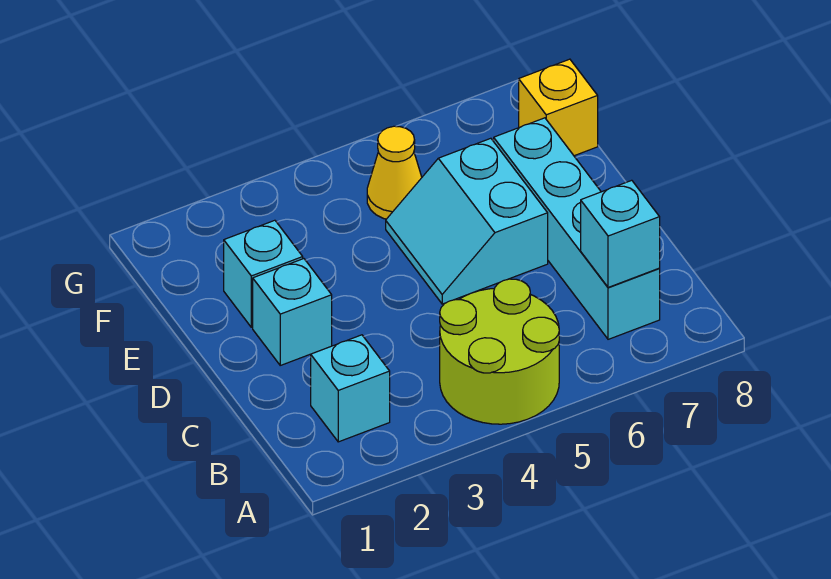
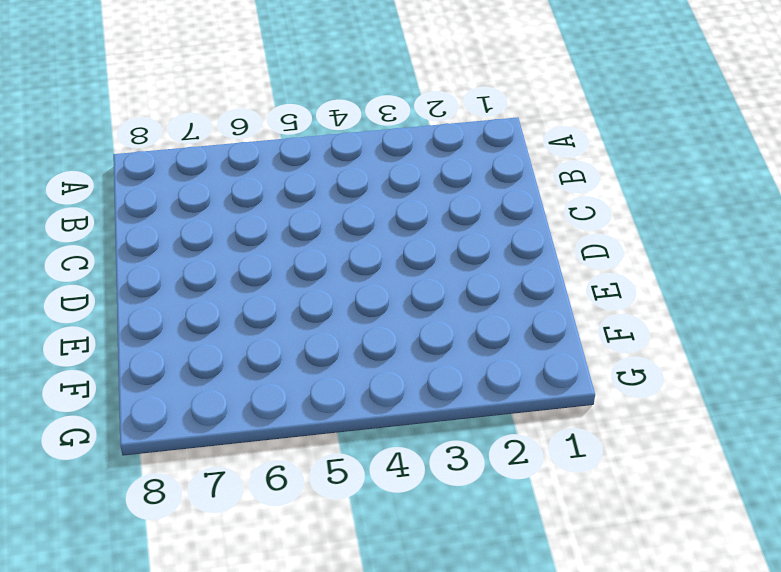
none -> lime 2x2 round brick [440,279,559,424]
none -> cyan 1x1 brick [311,335,390,442]

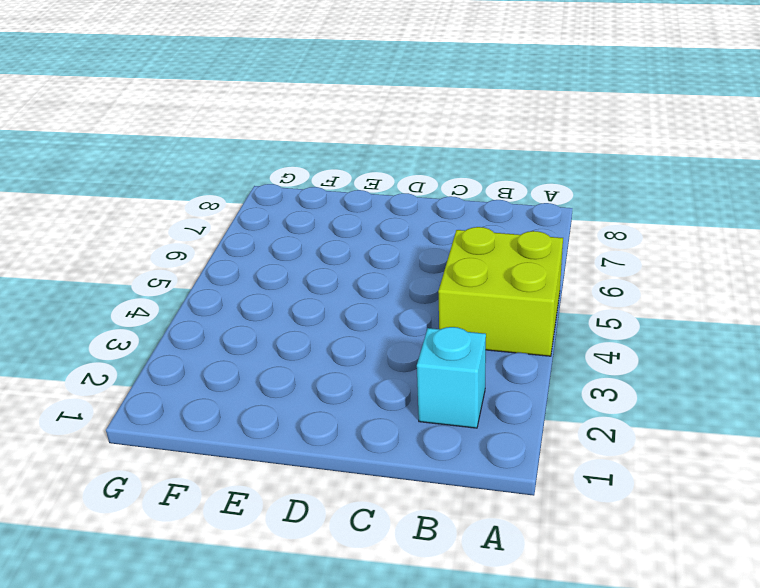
lime 2x2 brick [438,227,563,356] -> lime 2x2 round brick [440,279,559,424]
none -> cyan 1x4 brick [494,118,660,339]
none -> cyan 1x1 brick [253,259,332,365]

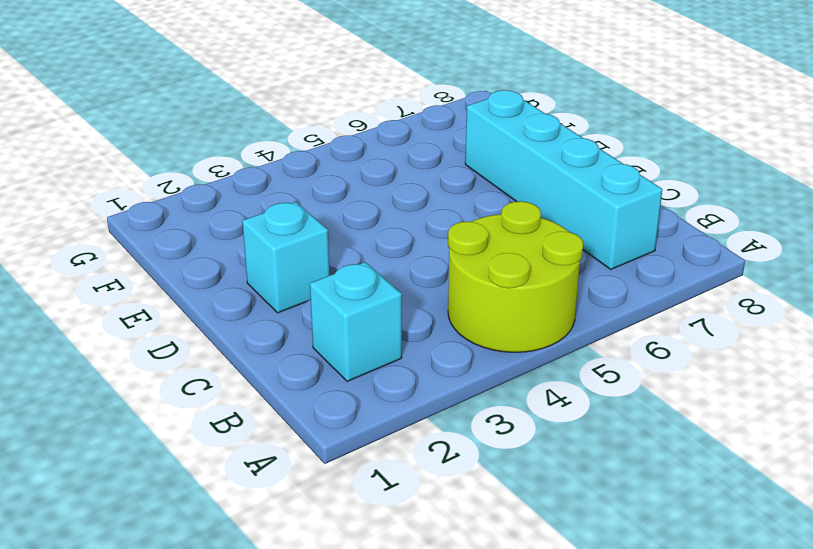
none -> cyan 2x2 slope [386,138,548,304]
none -> cyan 1x1 brick [224,220,303,327]

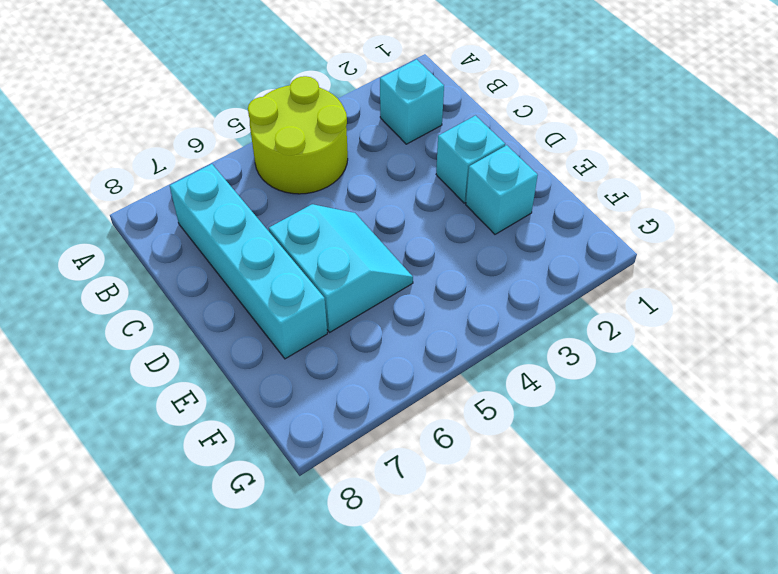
none -> yellow 1x1 cone [367,126,422,219]
none -> yellow 1x1 brick [519,59,598,156]

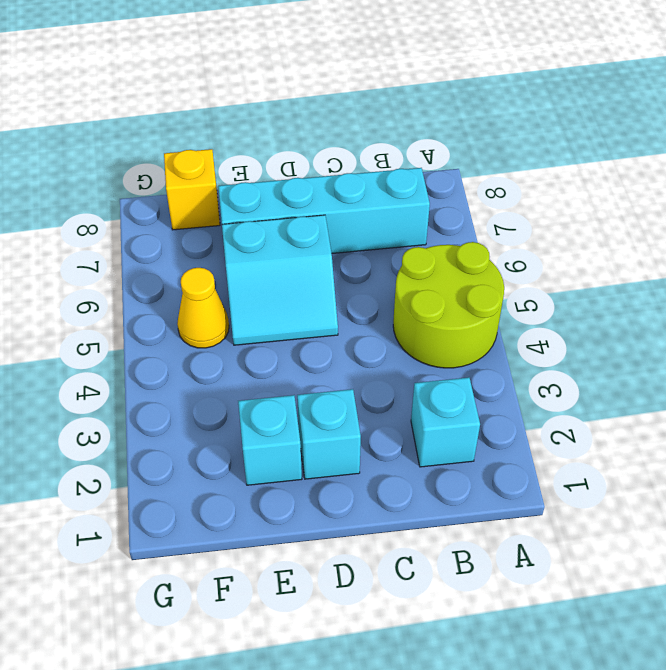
none -> cyan 1x1 brick [581,180,660,287]

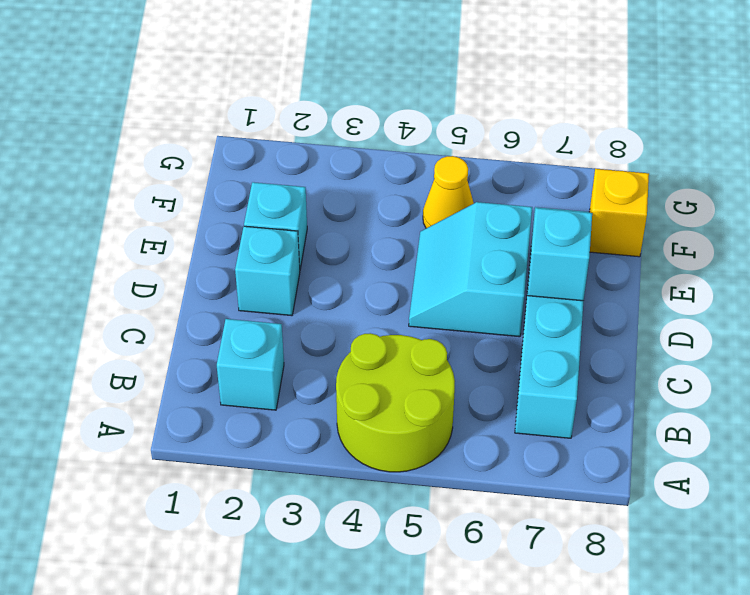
cyan 1x1 brick [527,208,592,301] -> cyan 1x1 brick moved to [581,180,660,287]

